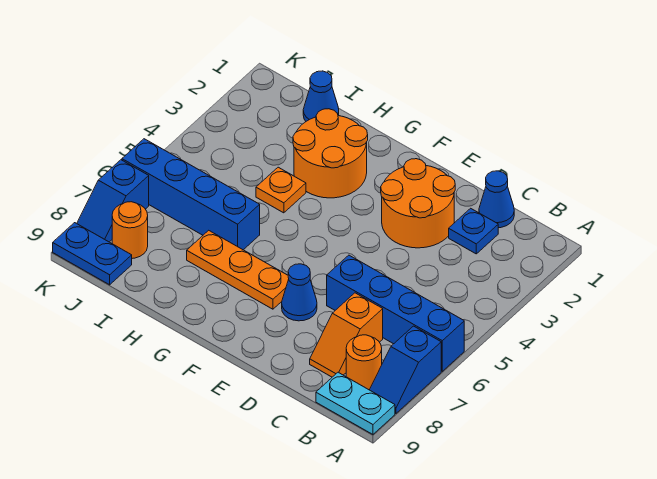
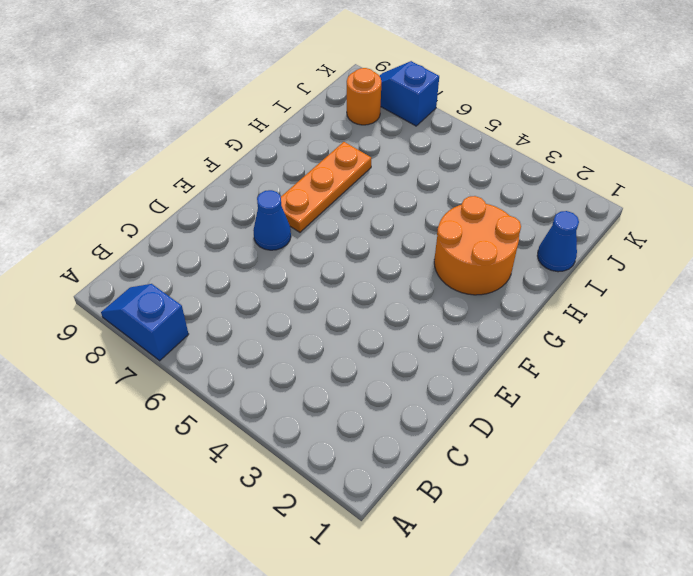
none -> blue 1x4 brick [327,255,464,371]
none -> cyan 1x2 plate [316,372,395,434]
none -> orange 1x1 round brick [346,335,382,390]

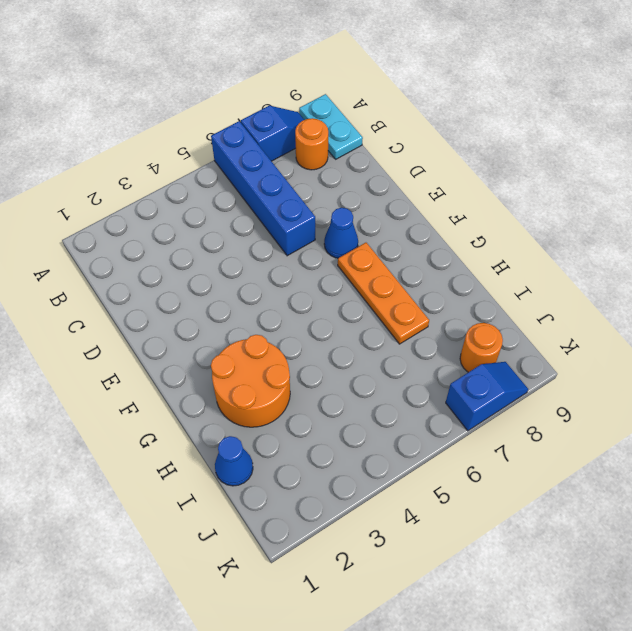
none -> blue 1x1 cone [479,171,514,228]
none -> blue 1x1 plate [449,208,498,254]
none -> orange 1x2 slope [310,293,383,377]

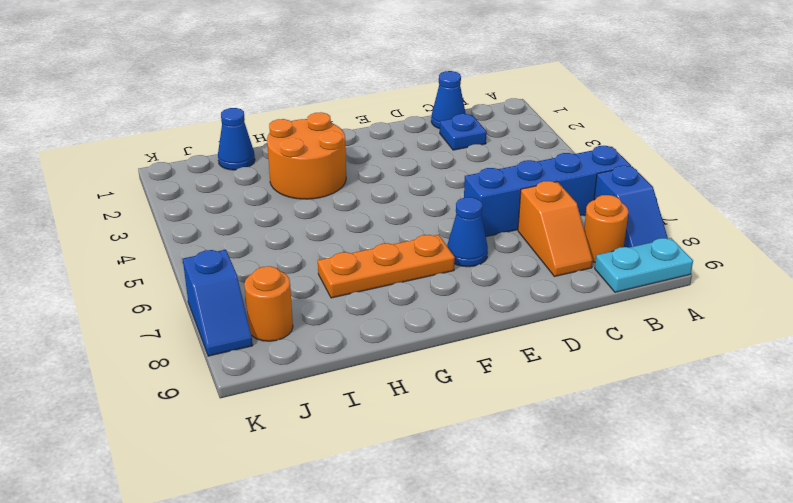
none -> orange 2x2 round brick [381,159,455,248]
none -> orange 1x1 plate [256,167,306,213]
none -> blue 1x4 brick [122,139,260,250]

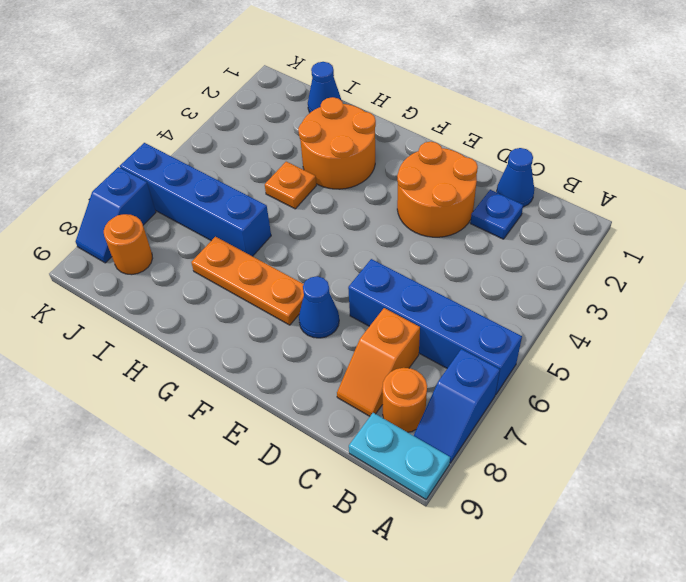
none -> blue 1x2 plate [53,223,132,285]

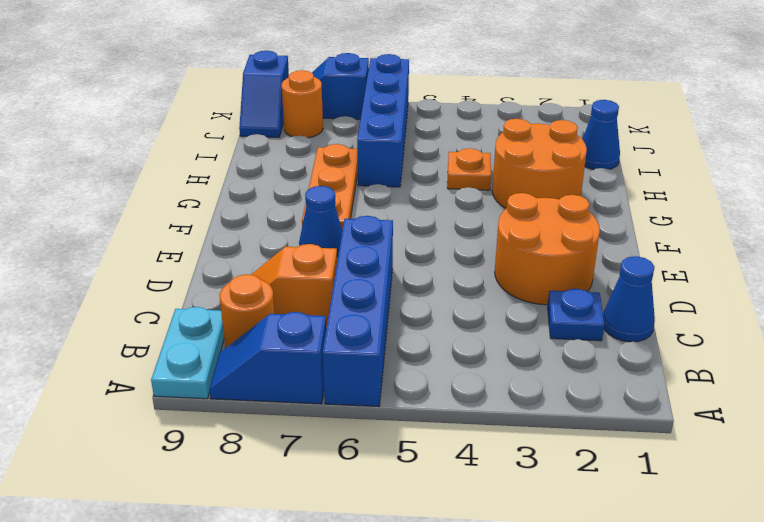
blue 1x2 slope [239,51,289,137] -> blue 1x2 plate [53,223,132,285]

